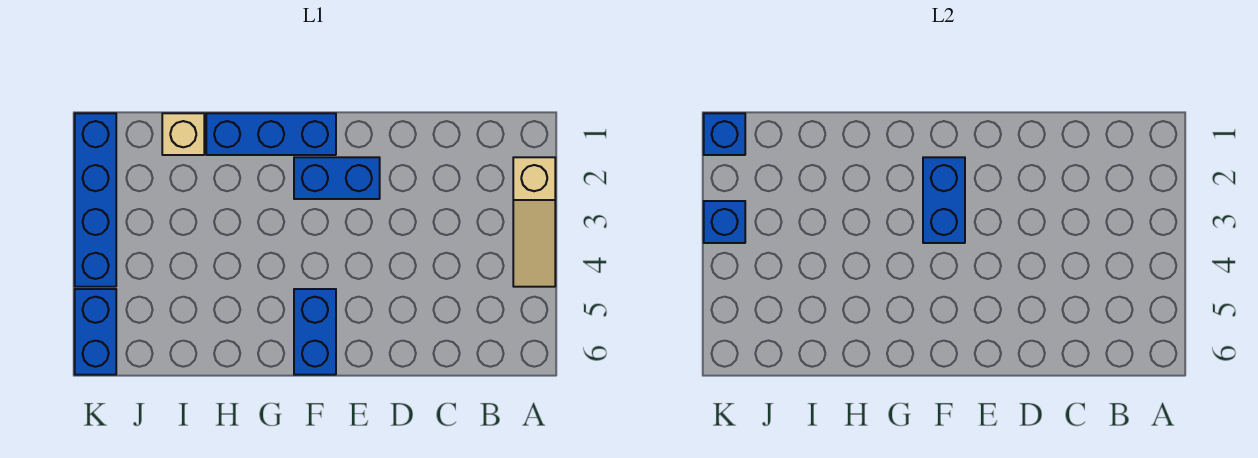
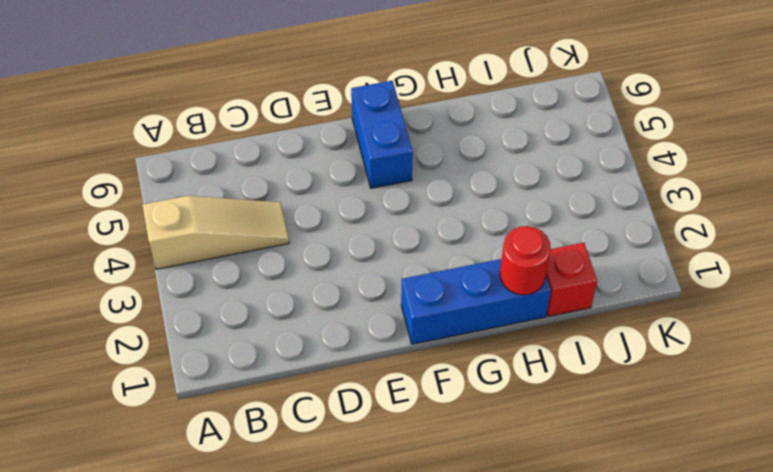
tan 1x3 slope [143,196,289,269] -> tan 1x3 slope turned to [513,157,555,287]
red 1x1 round brick [500,226,551,295] -> none
red 1x1 brick [546,243,597,316] -> tan 1x1 brick [162,113,204,155]
none -> blue 1x2 brick [294,157,380,199]
none -> blue 1x4 brick [75,113,116,287]

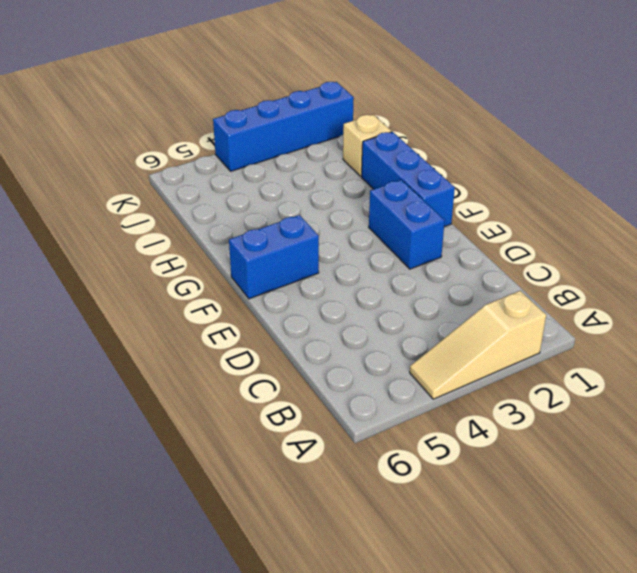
none -> blue 1x2 brick [75,289,116,375]
none -> blue 1x2 brick [923,157,965,243]

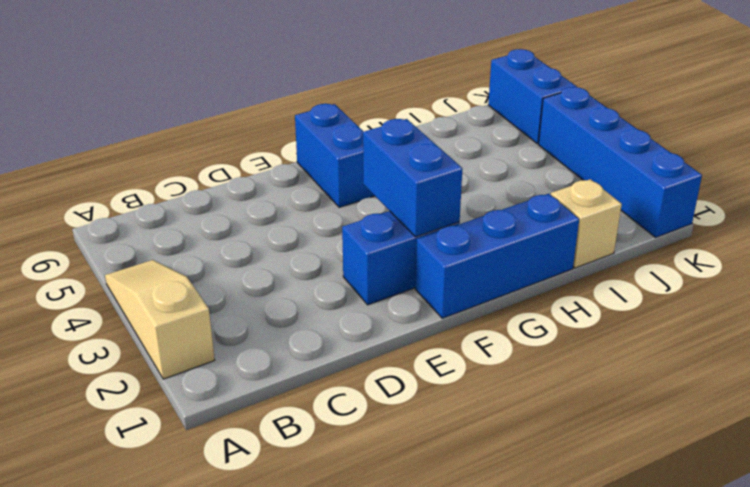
none -> blue 1x1 brick [704,113,745,155]
none -> blue 1x1 brick [704,201,745,243]

